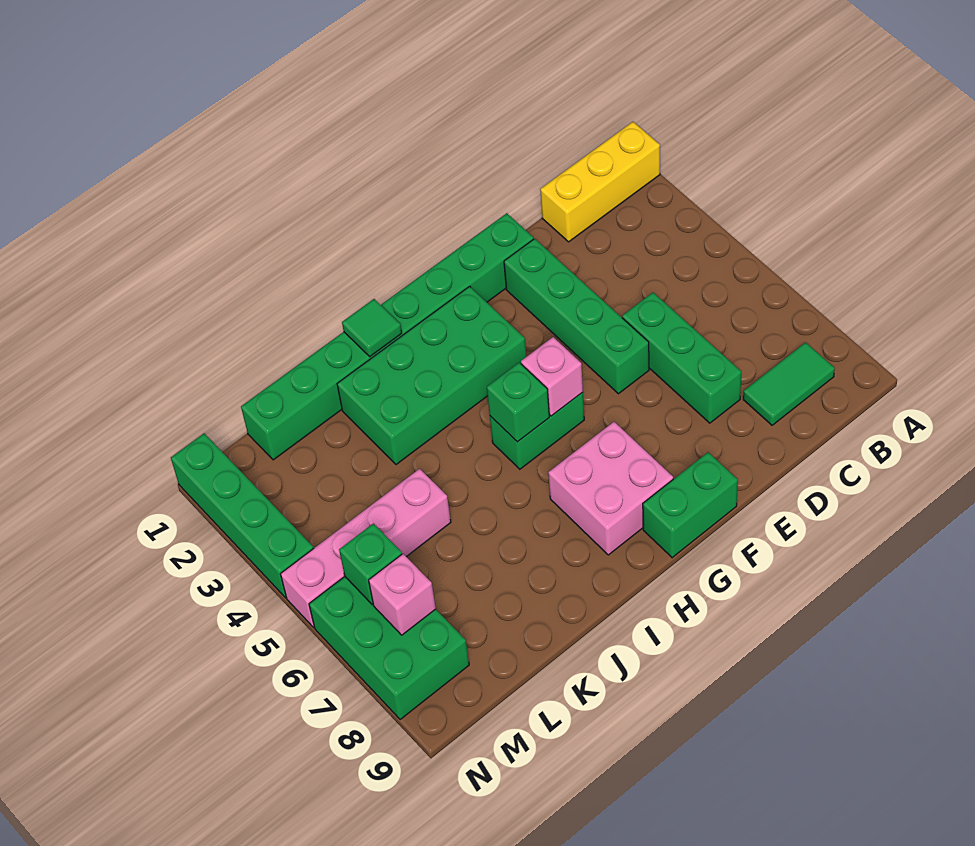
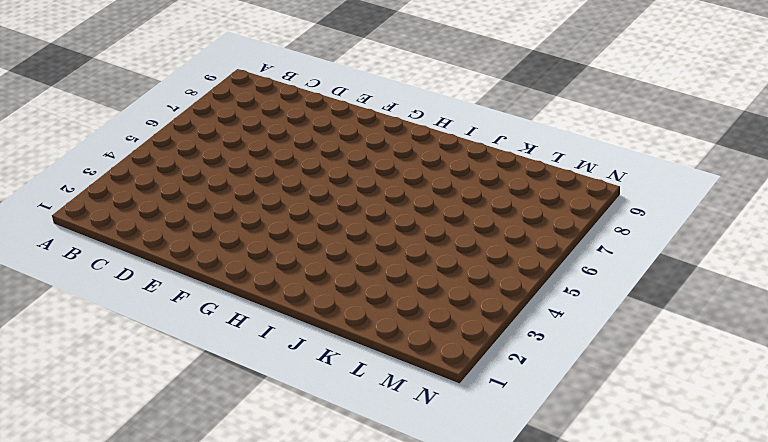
none -> yellow 1x3 brick [540,122,660,242]
none -> green 1x2 tile [743,342,835,425]
none -> green 1x3 brick [622,293,741,423]

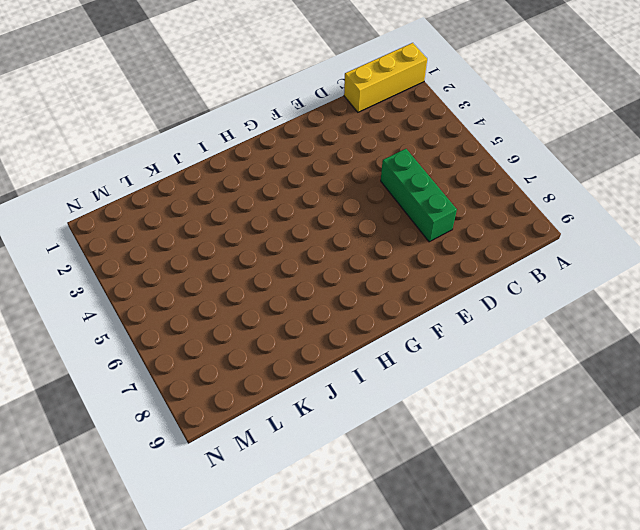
none -> green 1x2 tile [743,342,835,425]
none -> green 1x8 brick [241,213,533,460]
none -> green 1x4 brick [504,239,649,394]

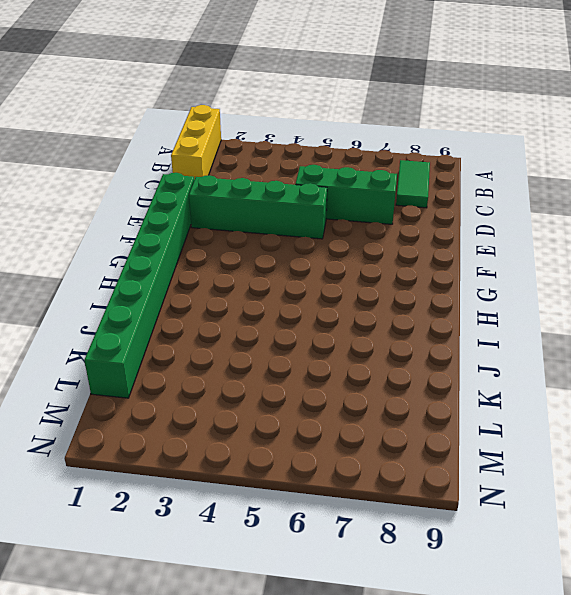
none -> green 1x2 brick [643,452,738,558]
none -> green 2x4 brick [337,286,526,465]
none -> green 1x2 brick [490,392,584,469]

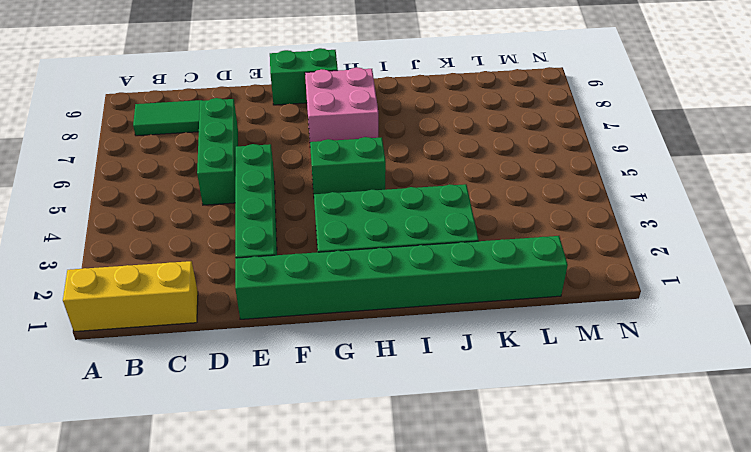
none -> pink 1x4 brick [281,469,451,627]
none -> green 2x3 brick [309,577,469,720]
none -> green 1x4 brick [171,433,314,598]

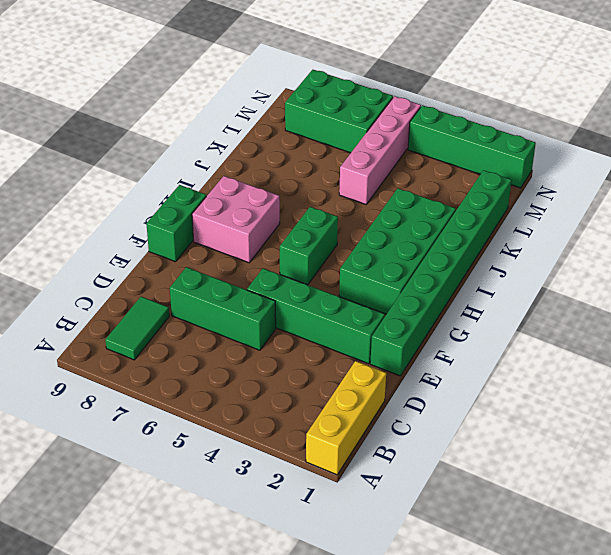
none -> pink 1x1 brick [521,337,583,416]
none -> green 1x1 brick [487,363,549,442]
none -> green 1x1 tile [342,299,402,357]

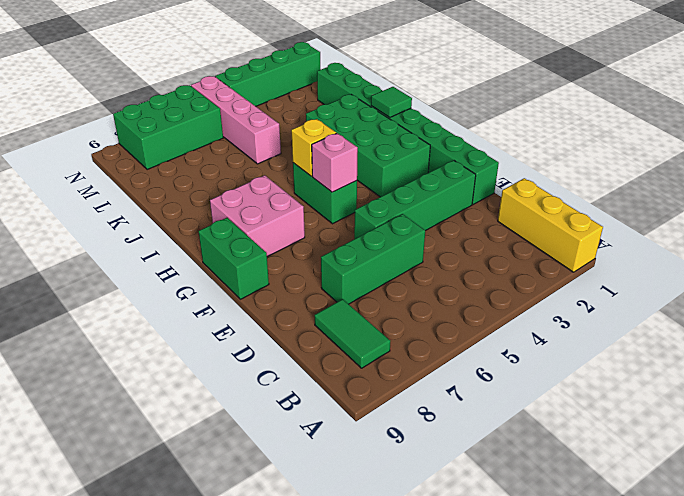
yellow 1x1 brick [291,119,336,176] -> green 1x1 brick [487,363,549,442]
none -> green 1x1 brick [339,524,402,604]
none -> pink 1x1 brick [369,554,436,635]

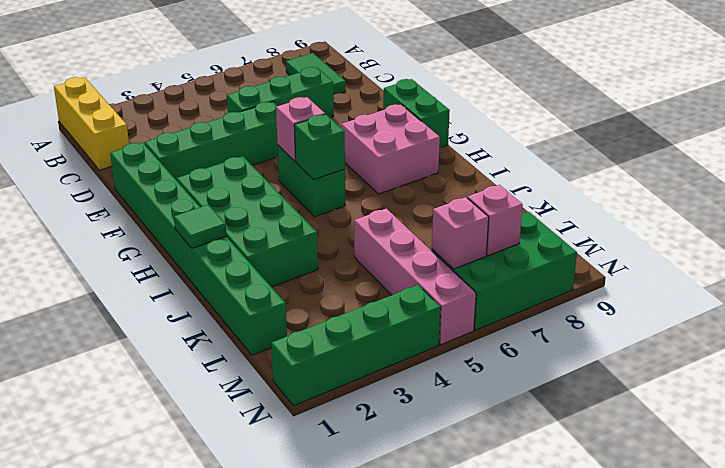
pink 1x1 brick [432,197,489,269] -> green 1x1 brick [339,524,402,604]

